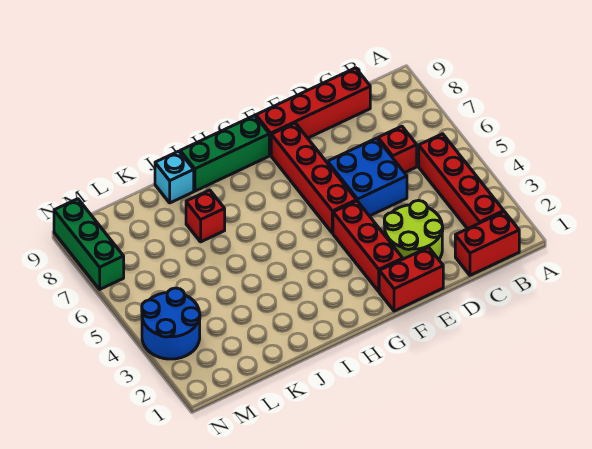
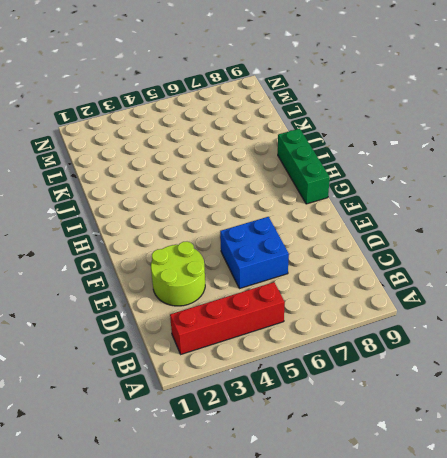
none -> red 1x2 brick [455,212,519,275]
none -> red 1x1 brick [378,126,417,173]
none -> red 1x4 brick [256,68,370,155]

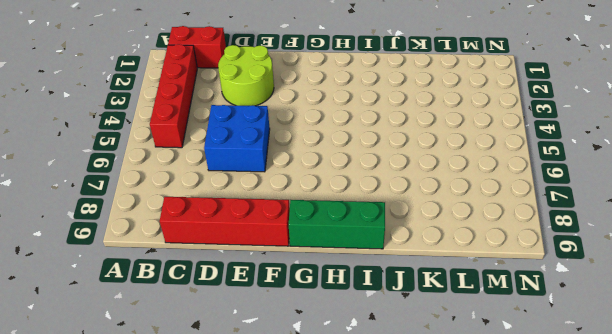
none -> red 1x1 brick [378,126,417,173]
none -> red 1x2 brick [379,247,443,311]
none -> red 1x3 brick [333,201,403,291]

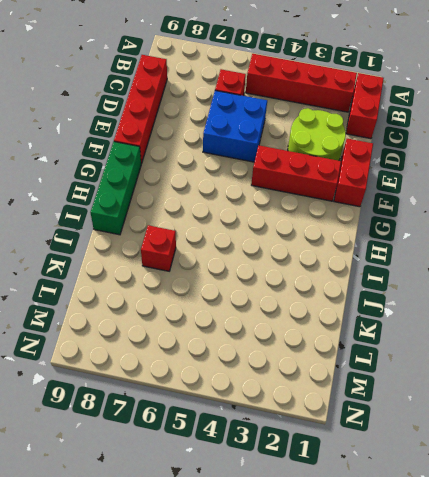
none -> red 1x4 brick [271,123,356,233]
none -> cyan 1x1 brick [155,151,194,203]
none -> blue 2x2 round brick [142,288,200,359]

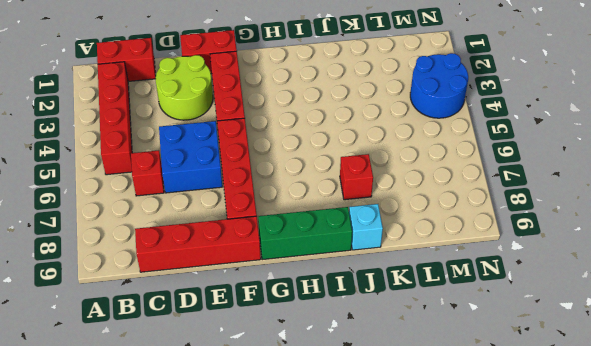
none -> green 1x3 brick [54,199,124,289]

